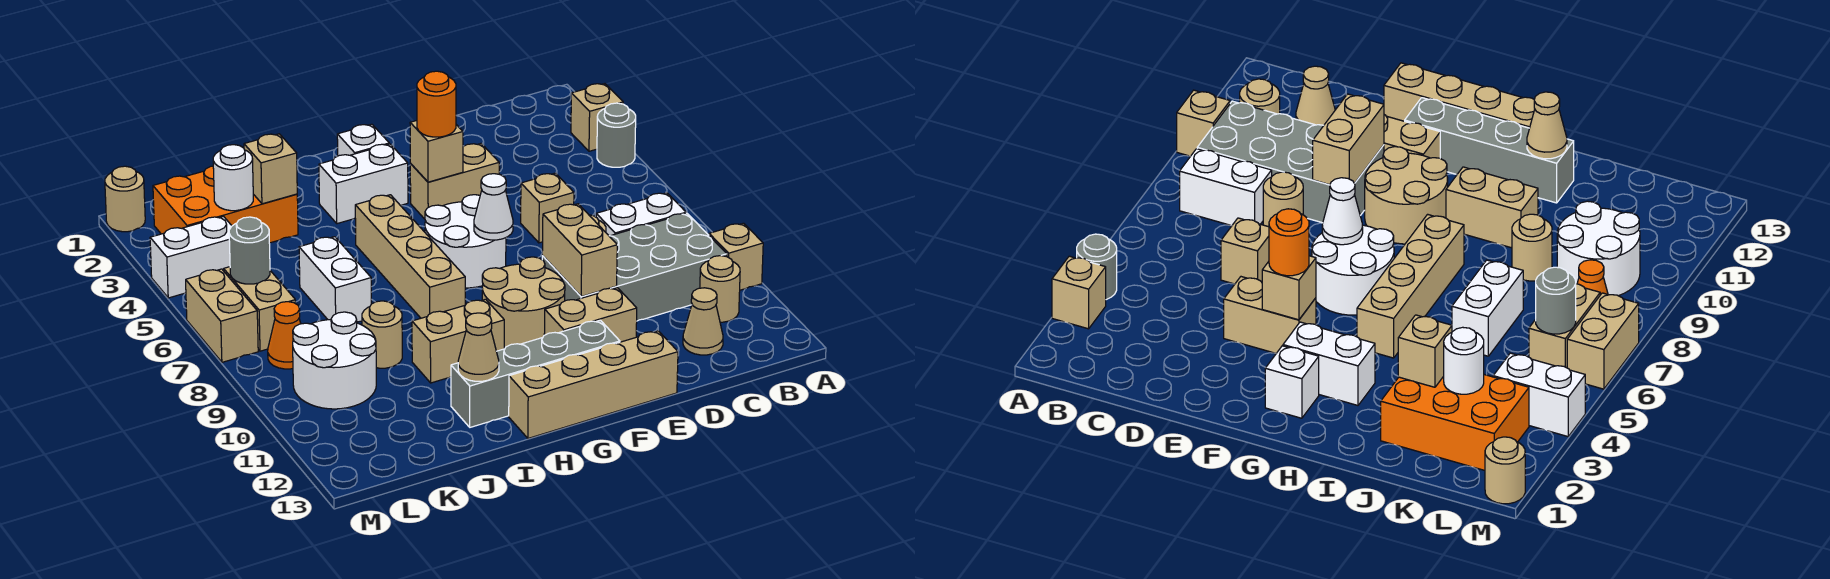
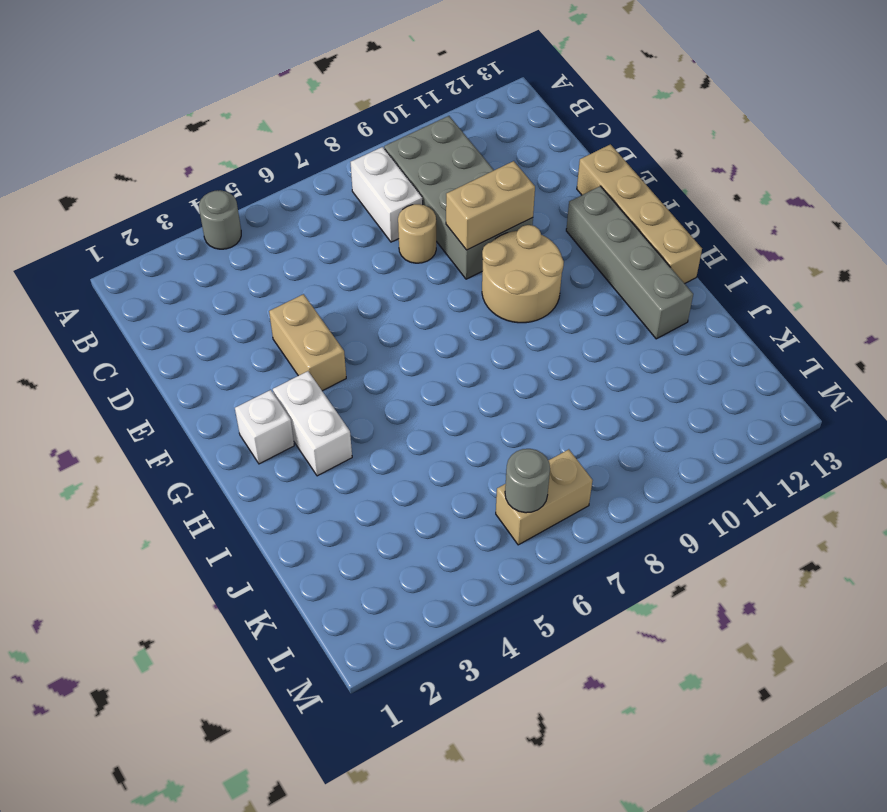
none -> tan 1x1 brick [571,84,623,151]
none -> tan 1x1 brick [709,223,763,290]
none -> tan 1x1 round brick [700,256,740,322]
none -> tan 1x1 cone [683,288,723,355]

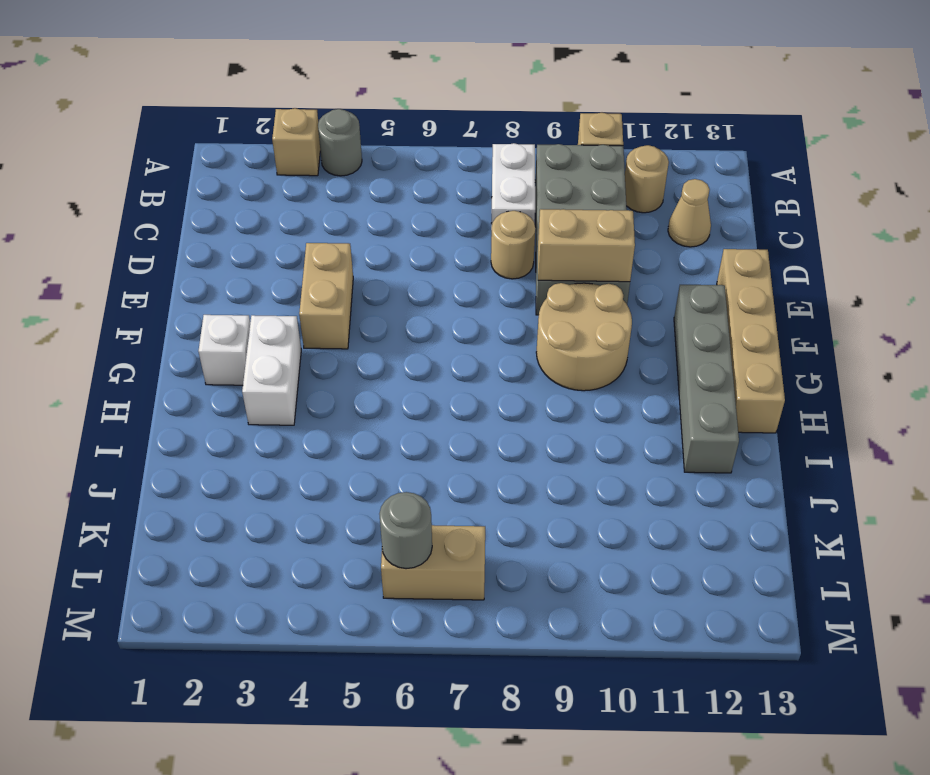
none -> tan 1x1 brick [521,173,574,243]
none -> tan 1x2 brick [544,288,637,342]
none -> white 2x2 round brick [425,195,506,288]
none -> tan 1x4 brick [355,195,465,318]

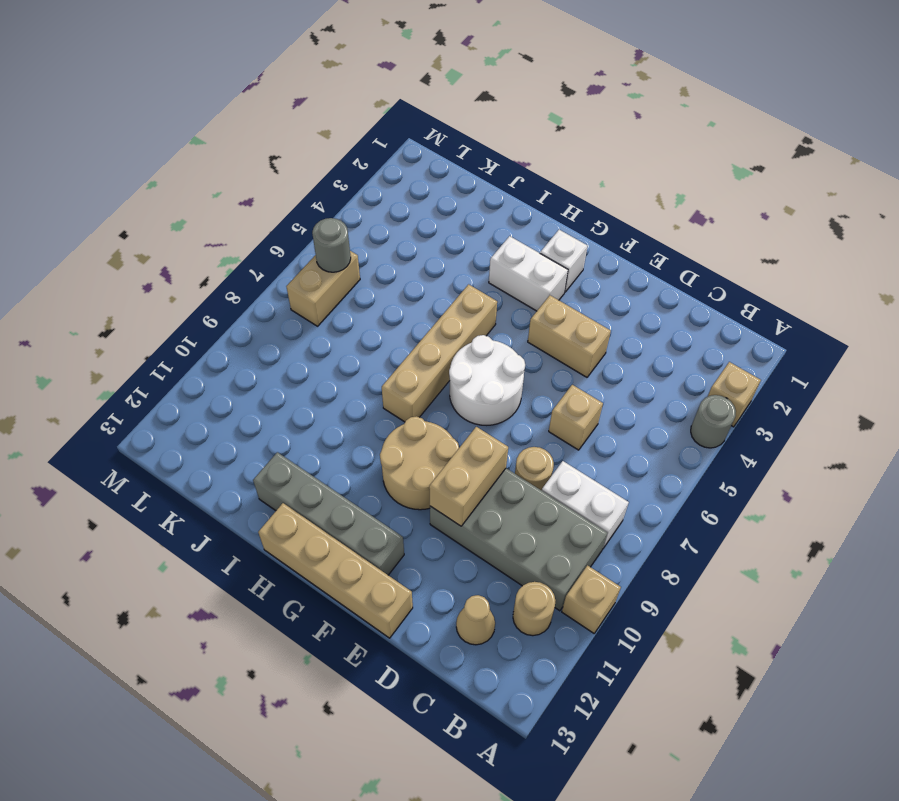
none -> tan 1x2 brick [544,288,637,342]
none -> tan 1x2 brick [412,299,504,383]
none -> orange 2x3 brick [153,166,298,243]
none -> white 1x2 brick [299,237,371,322]

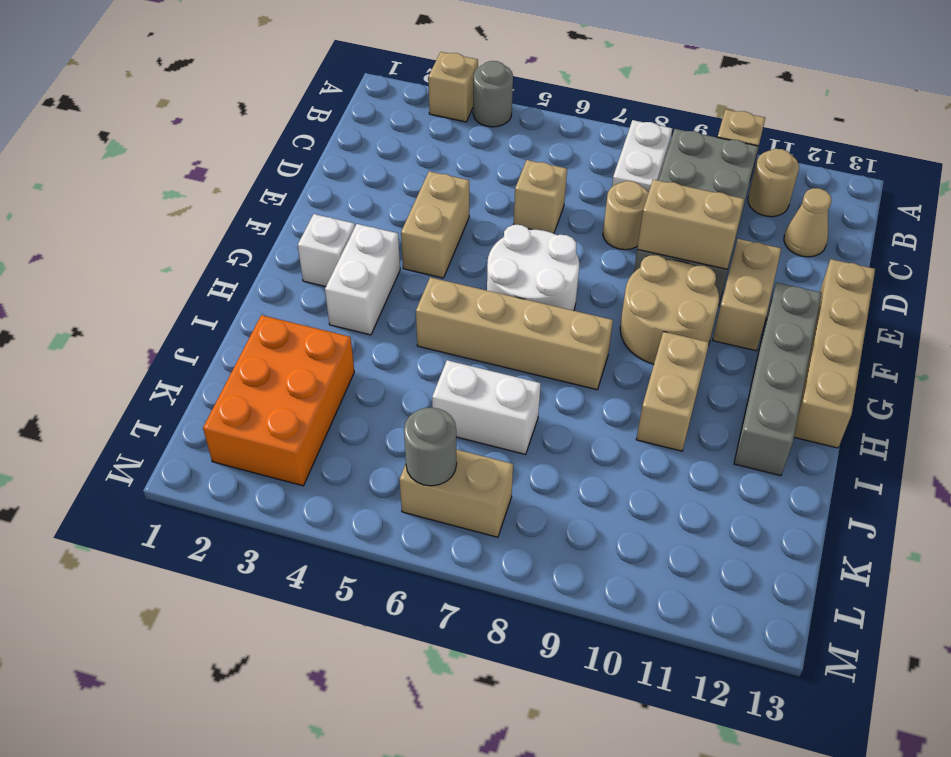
none -> tan 1x1 round brick [362,301,402,368]
none -> white 2x2 round brick [293,312,376,409]
none -> white 1x2 brick [150,217,232,298]
none -> orange 1x1 cone [268,302,301,369]

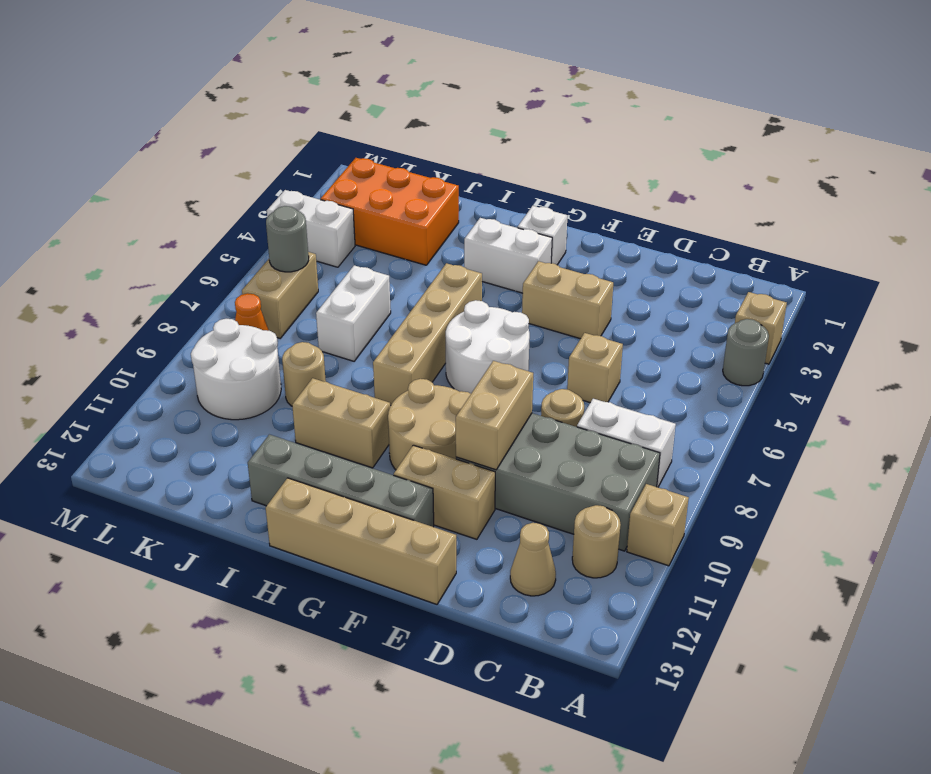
none -> tan 1x1 round brick [105,166,145,232]
none -> tan 1x2 brick [186,269,258,362]
none -> tan 1x1 brick [410,121,463,182]
none -> white 1x1 cone [474,174,513,240]

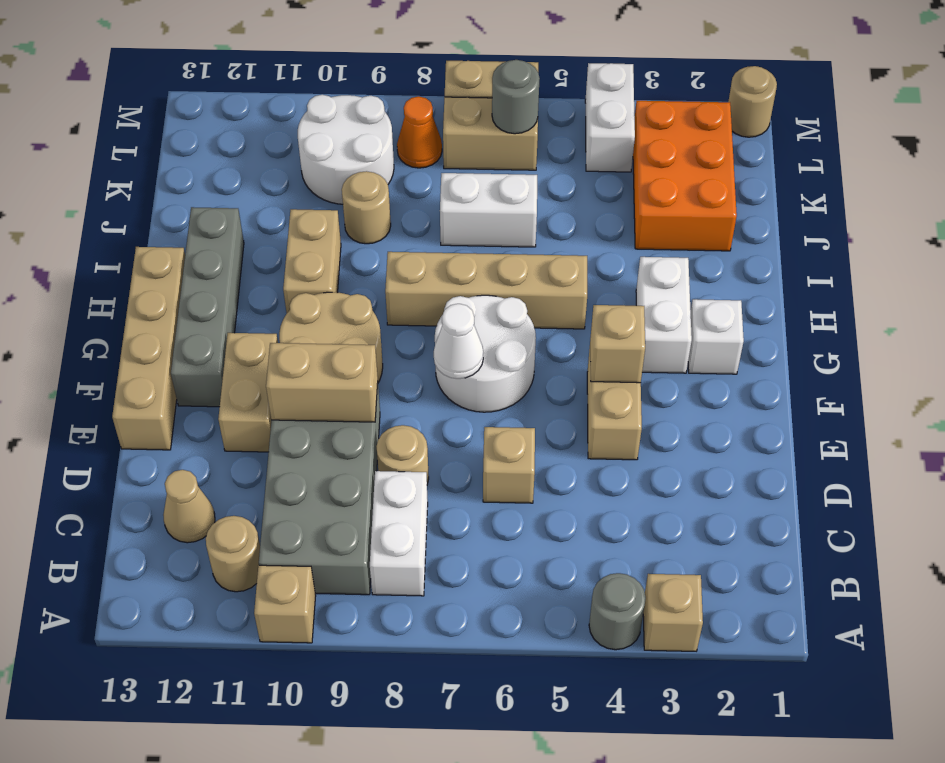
none -> tan 1x1 cone [458,313,499,381]
none -> tan 1x1 brick [244,134,297,204]
none -> white 1x1 round brick [213,145,253,211]
none -> orange 1x1 round brick [417,71,456,137]

